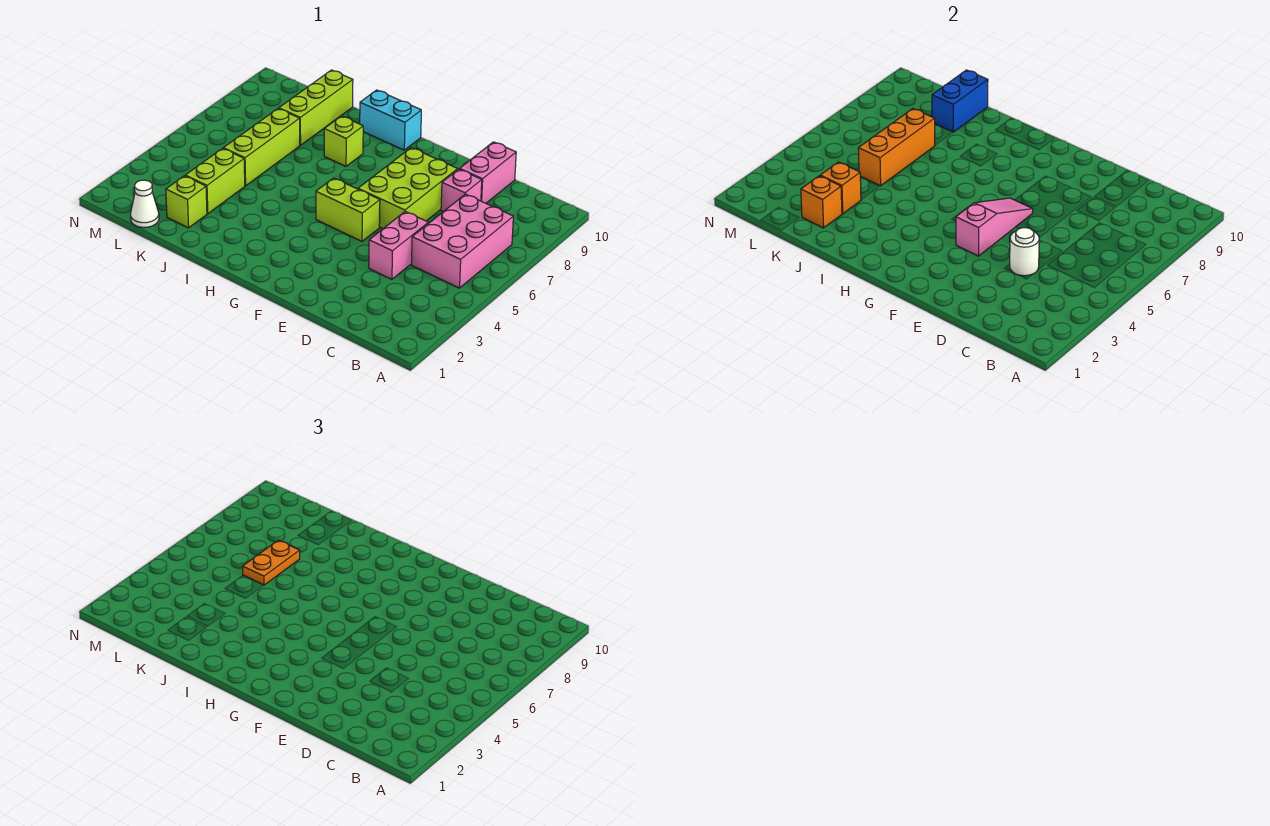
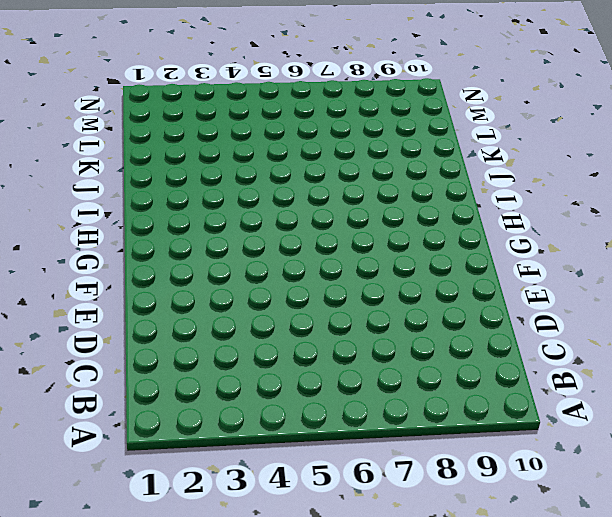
none -> pink 2x3 brick [411,194,513,288]
none -> pink 1x2 brick [369,211,428,279]
none -> pink 1x1 brick [441,169,482,212]

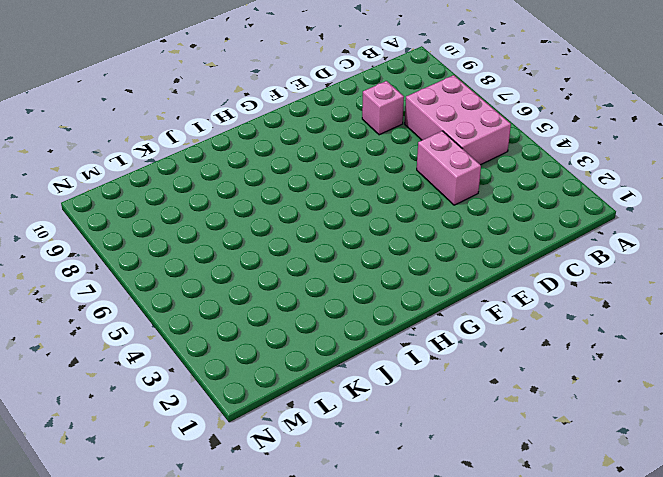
none -> pink 1x2 brick [460,142,516,203]
none -> lime 2x3 brick [358,148,458,228]
none -> lime 1x2 brick [316,178,380,241]

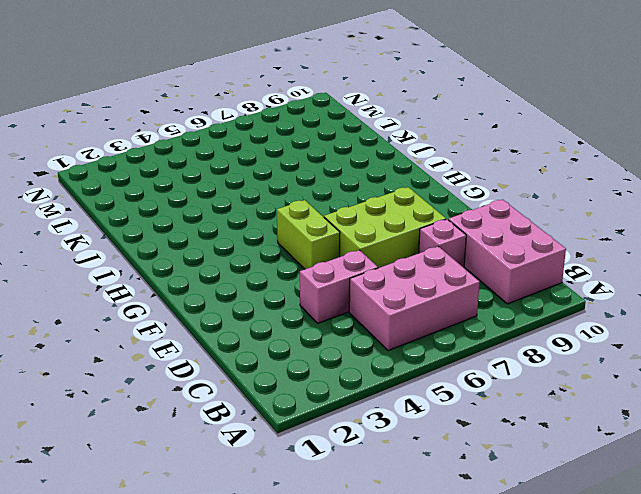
pink 2x3 brick [448,200,566,304] -> pink 1x2 brick [460,142,516,203]
none -> cyan 1x2 brick [360,90,421,150]
none -> lime 1x1 brick [324,116,363,166]
none -> lime 1x1 brick [166,176,207,228]

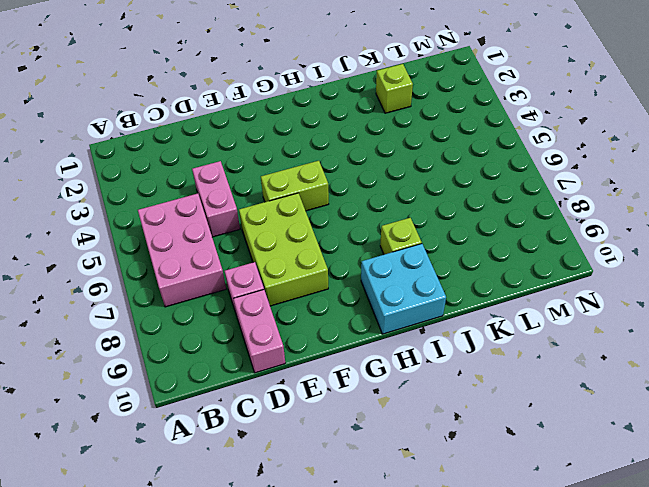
cyan 2x2 brick [361,244,446,334] -> cyan 1x2 brick [360,90,421,150]
none -> lime 1x2 brick [185,148,245,214]
none -> lime 1x3 brick [223,109,300,186]
none -> lime 1x3 brick [279,70,353,145]

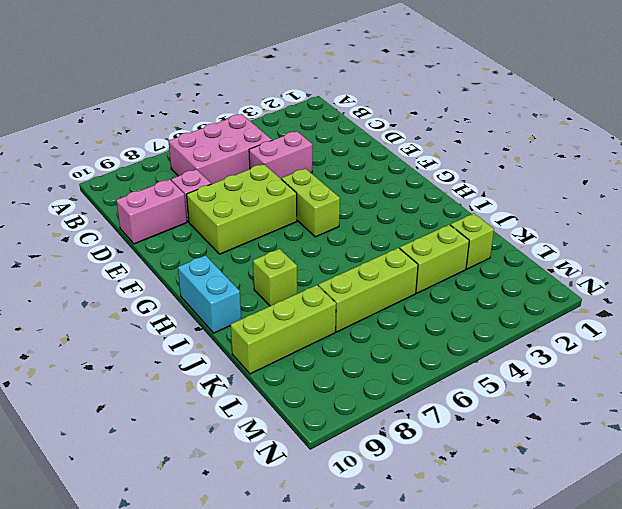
none -> white 1x1 cone [131,180,159,228]
none -> white 1x1 round brick [1010,228,1039,276]
none -> pink 1x3 slope [956,198,1033,256]

